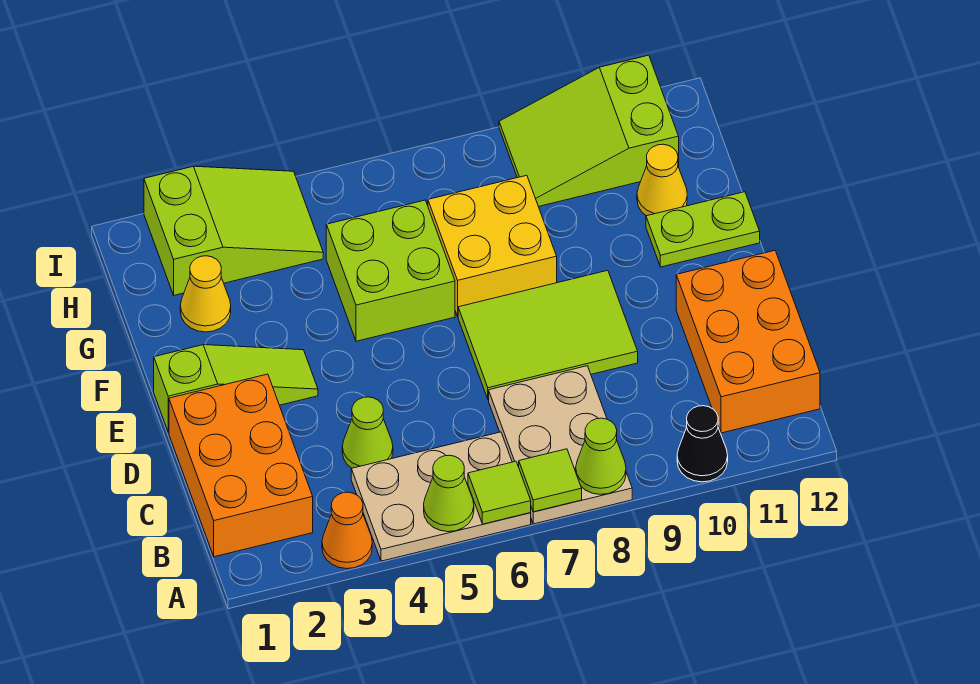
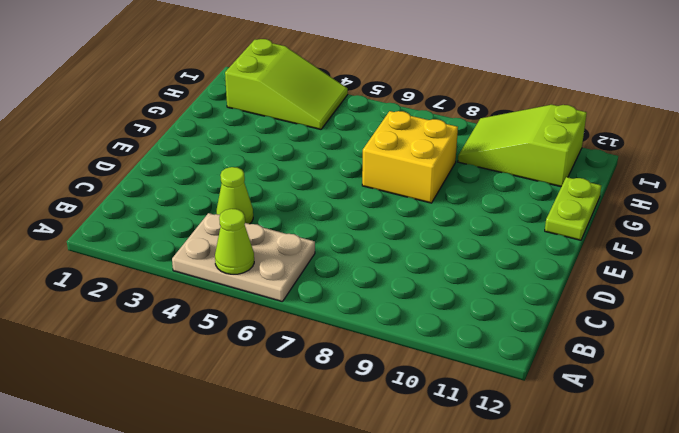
lime 1x2 plate [545,177,601,240] -> lime 1x2 plate turned to [646,192,760,267]
none -> orange 1x1 cone [322,492,372,569]
none -> tan 2x3 plate [489,366,632,524]
none -> black 1x1 cone [677,406,728,482]

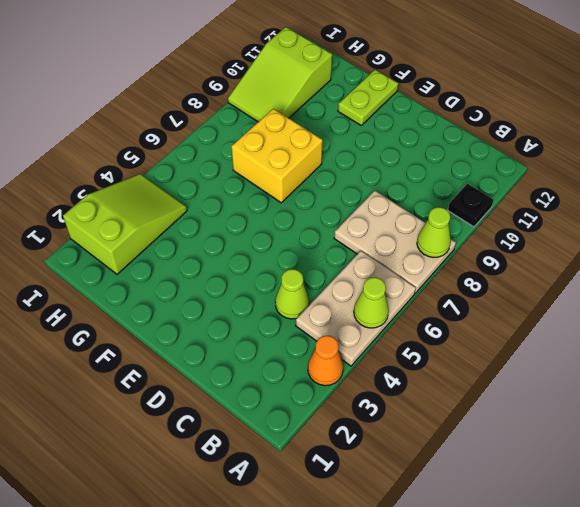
black 1x1 plate [448,184,494,227] -> black 1x1 cone [677,406,728,482]
none -> orange 2x3 brick [169,374,313,557]
none -> orange 2x3 brick [676,250,820,433]
none -> lime 2x3 tile [458,270,638,399]

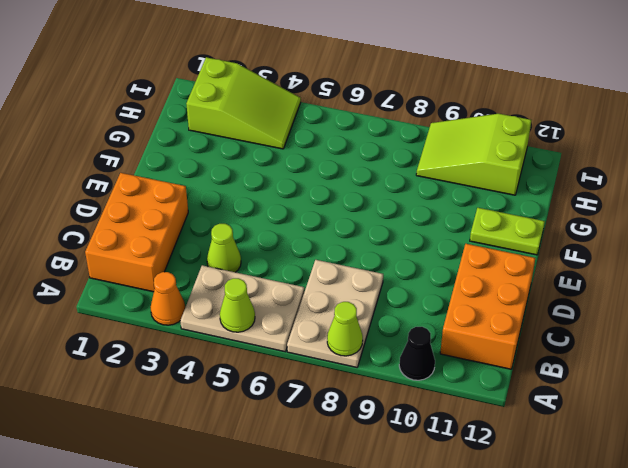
none -> lime 2x3 tile [458,270,638,399]
none -> lime 1x3 slope [154,345,318,432]
none -> lime 2x2 brick [326,200,455,341]

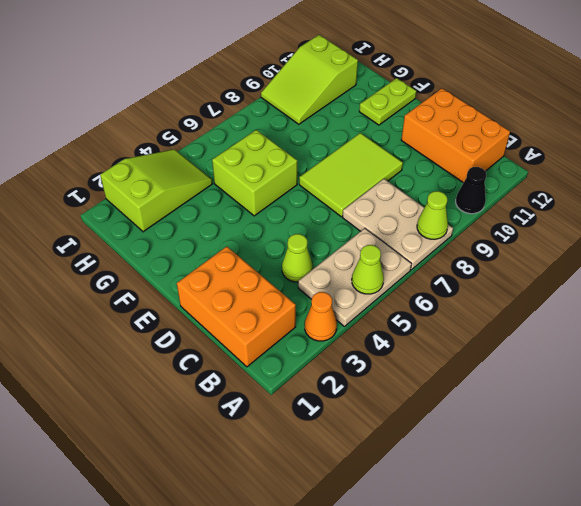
none -> lime 1x3 slope [154,345,318,432]
none -> yellow 2x2 brick [428,175,557,316]
none -> yellow 1x1 cone [180,256,231,332]

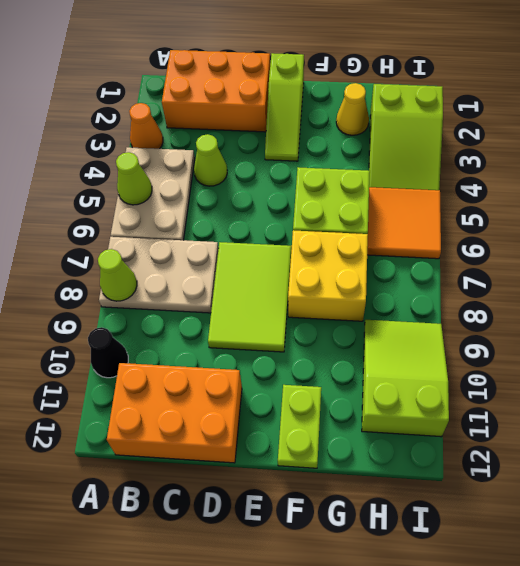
orange 2x2 tile [367,187,441,259] -> none
none -> yellow 1x1 cone [637,144,687,216]
none -> lime 1x1 tile [468,461,531,524]
none -> lime 1x1 tile [519,449,582,512]

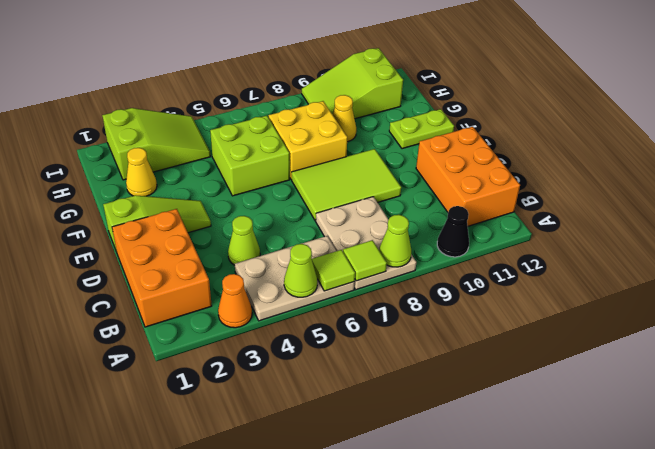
yellow 1x1 cone [332,95,356,142] -> yellow 1x1 cone moved to [637,144,687,216]

